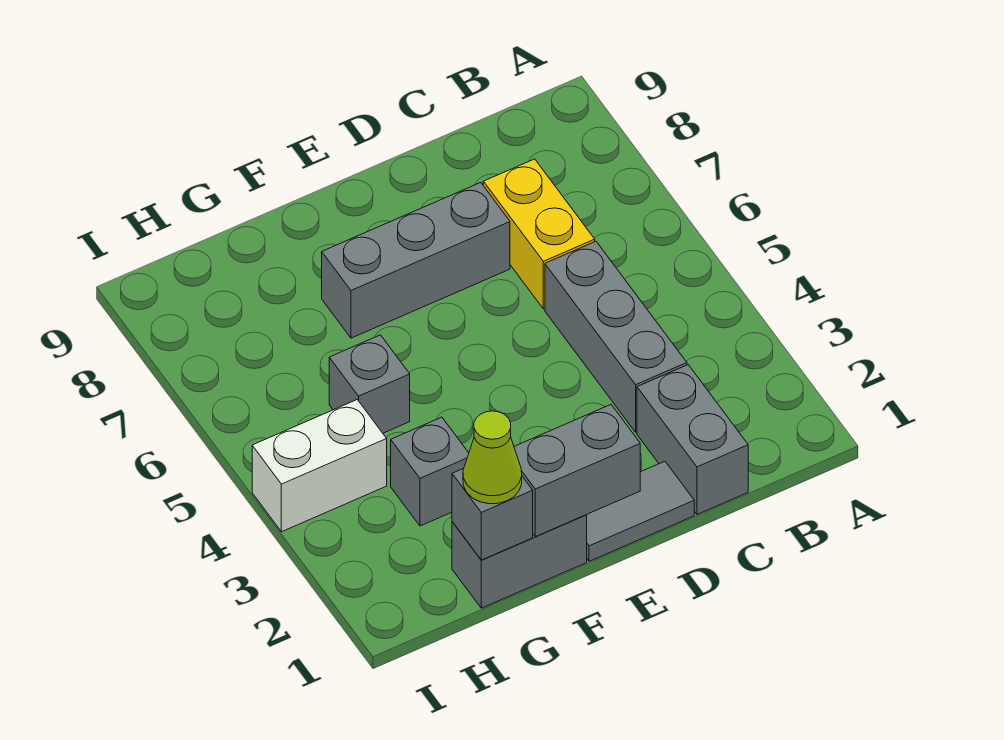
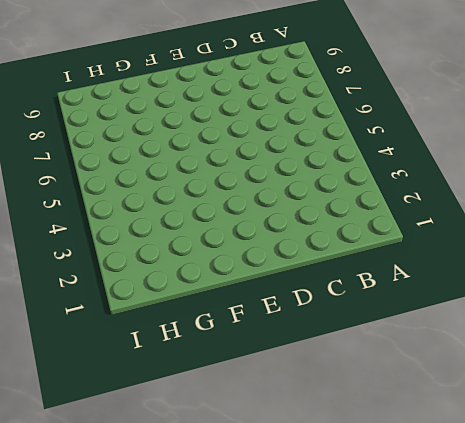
none -> grey 1x2 brick [637,365,748,514]
none -> grey 1x3 brick [545,241,687,432]
none -> yellow 1x2 brick [483,159,595,309]

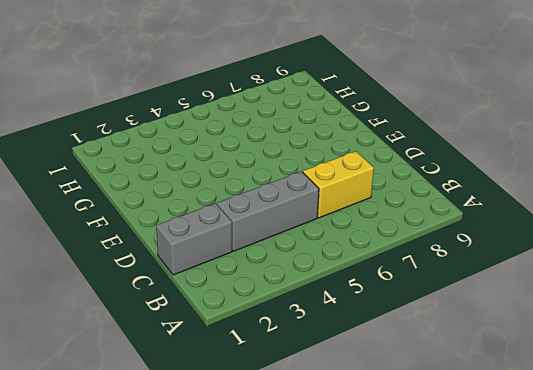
none -> grey 1x2 tile [587,461,694,561]
none -> grey 1x3 brick [322,183,510,338]
none -> grey 1x2 brick [452,515,587,608]

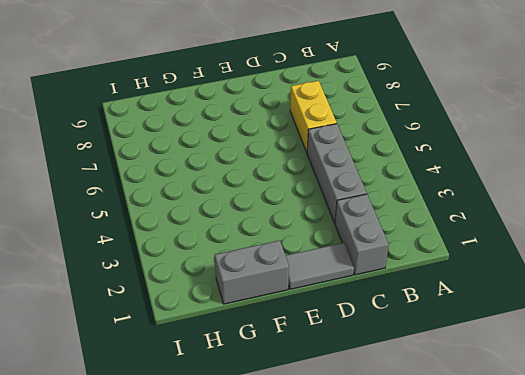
none -> grey 1x3 brick [322,183,510,338]
none -> grey 1x1 brick [391,417,469,526]
none -> grey 1x1 brick [329,335,410,433]

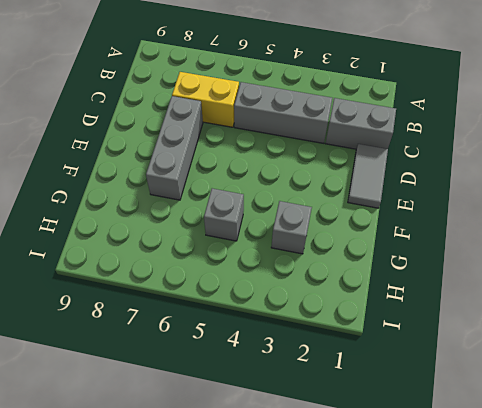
none -> grey 1x2 brick [452,515,587,608]
none -> white 1x2 brick [252,400,387,532]
none -> grey 1x2 brick [514,405,640,537]

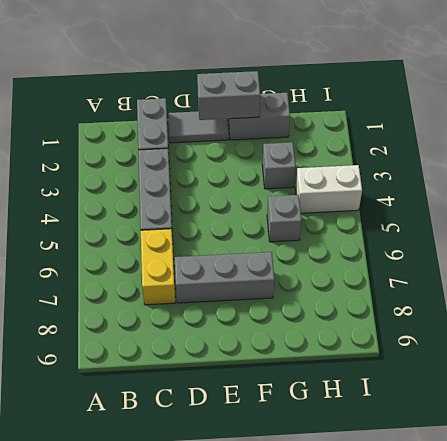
none -> grey 1x1 brick [452,469,533,560]
none -> lime 1x1 cone [463,411,522,504]

